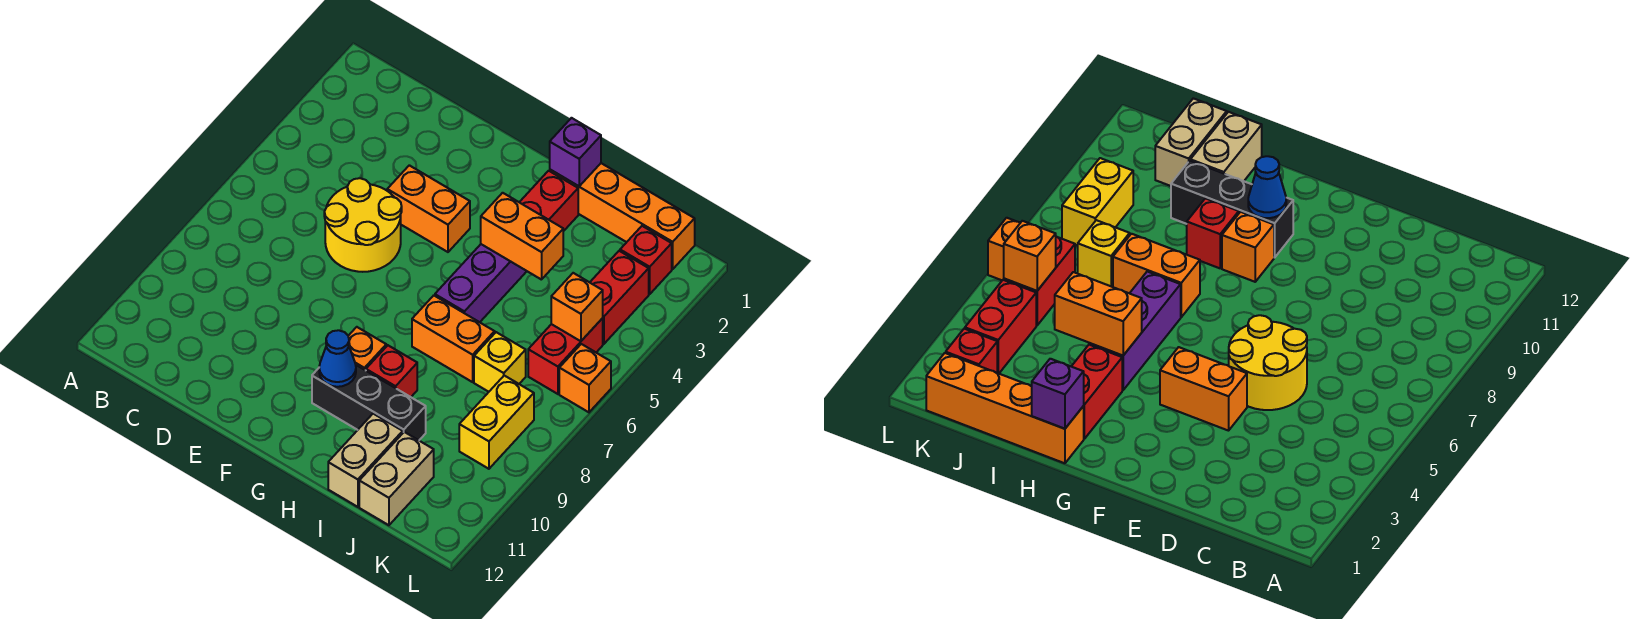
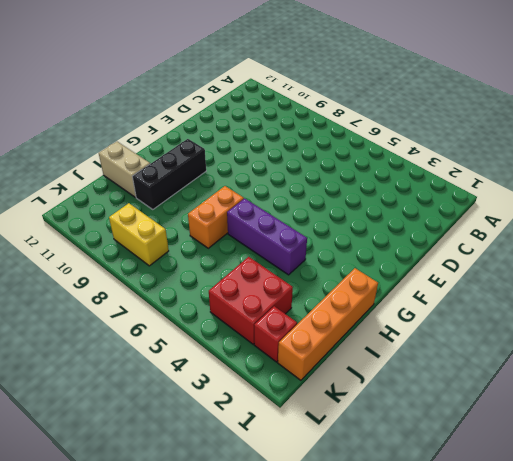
red 2x2 brick [209,257,293,344] -> red 1x2 brick [590,251,649,344]
none -> yellow 2x2 round brick [324,178,402,272]
none -> orange 1x2 brick [387,165,470,252]
none -> orange 1x1 brick [348,327,386,370]

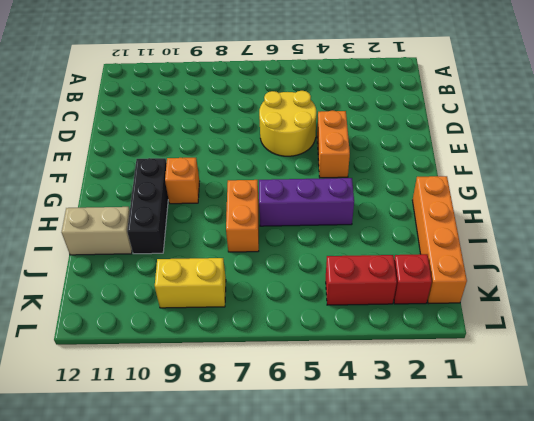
none -> red 1x2 brick [519,171,578,231]
none -> red 1x1 brick [366,345,417,397]
none -> yellow 1x1 brick [474,332,526,392]

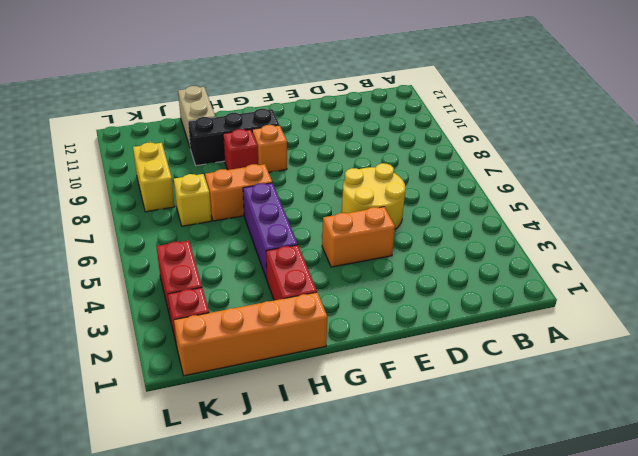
none -> tan 1x2 brick [359,432,434,525]
none -> red 1x2 brick [528,318,603,394]
none -> orange 1x1 brick [559,344,611,412]

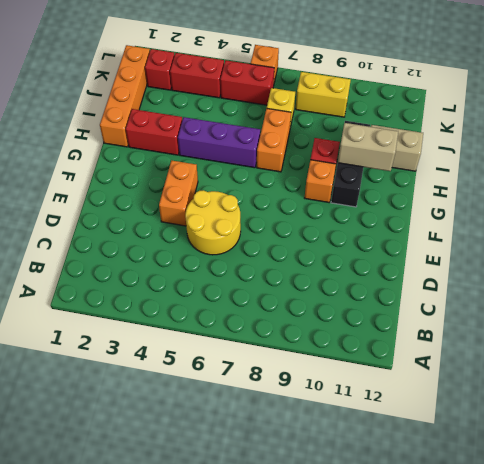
tan 1x2 brick [338,123,398,171] -> tan 1x2 brick moved to [359,432,434,525]
none -> blue 1x1 cone [319,330,356,387]
none -> purple 1x1 brick [550,118,601,186]
none -> orange 1x2 brick [481,193,563,280]

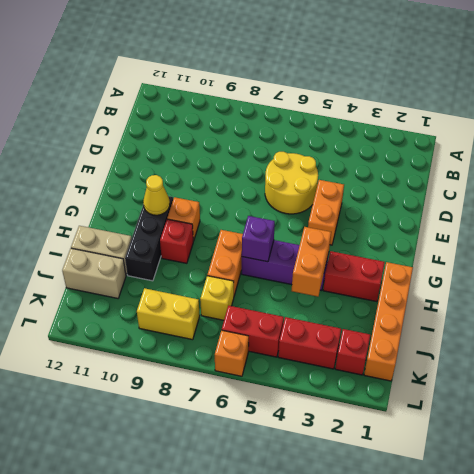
yellow 1x1 cone [143,175,170,215] -> blue 1x1 cone [319,330,356,387]
purple 1x1 brick [242,216,275,262] -> purple 1x1 brick moved to [550,118,601,186]
none -> orange 1x1 brick [551,273,603,341]

